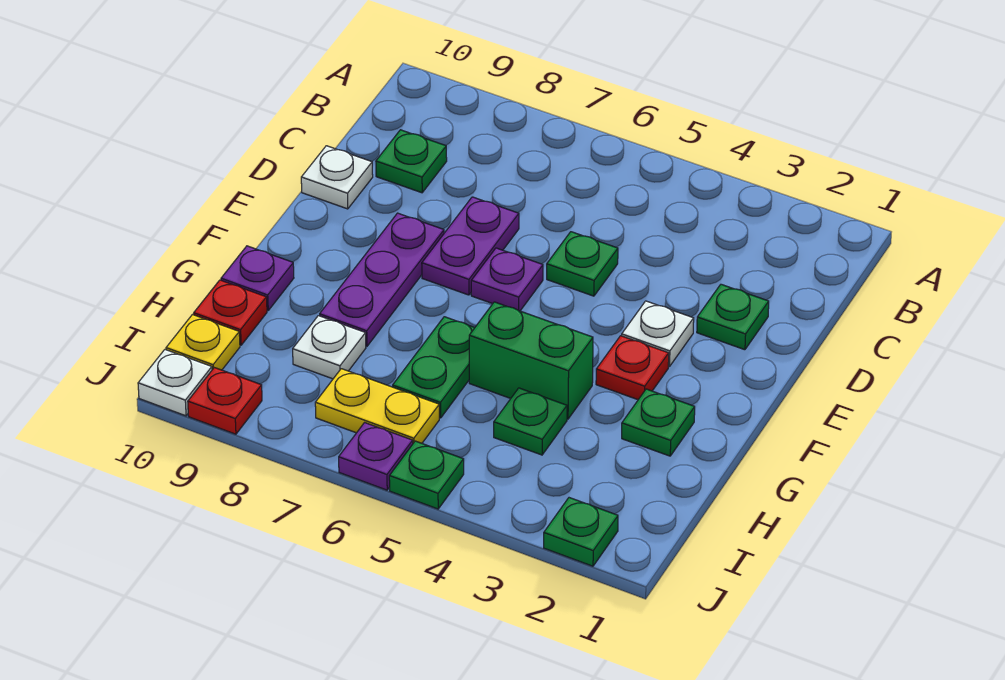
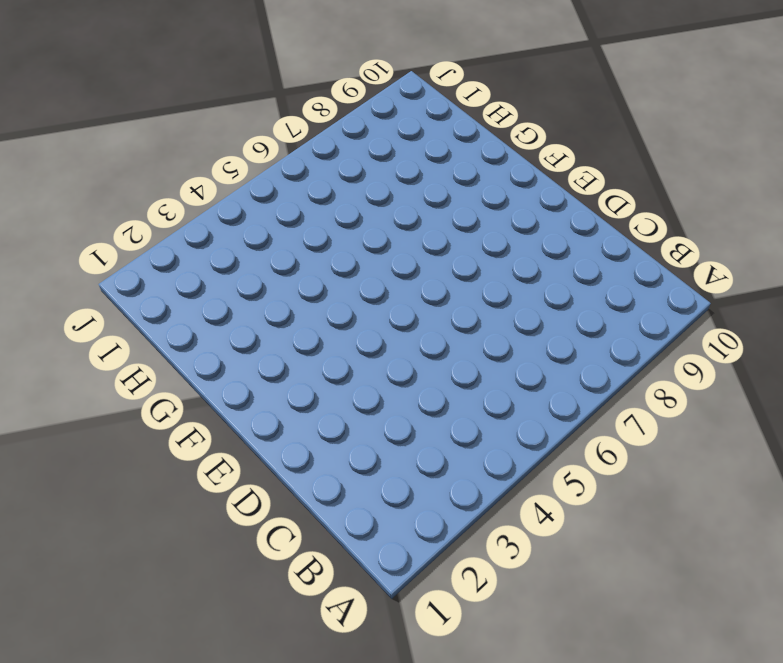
none -> green 1x1 plate [376,130,447,193]
none -> green 1x1 plate [697,284,769,350]
none -> green 1x1 plate [547,232,618,296]

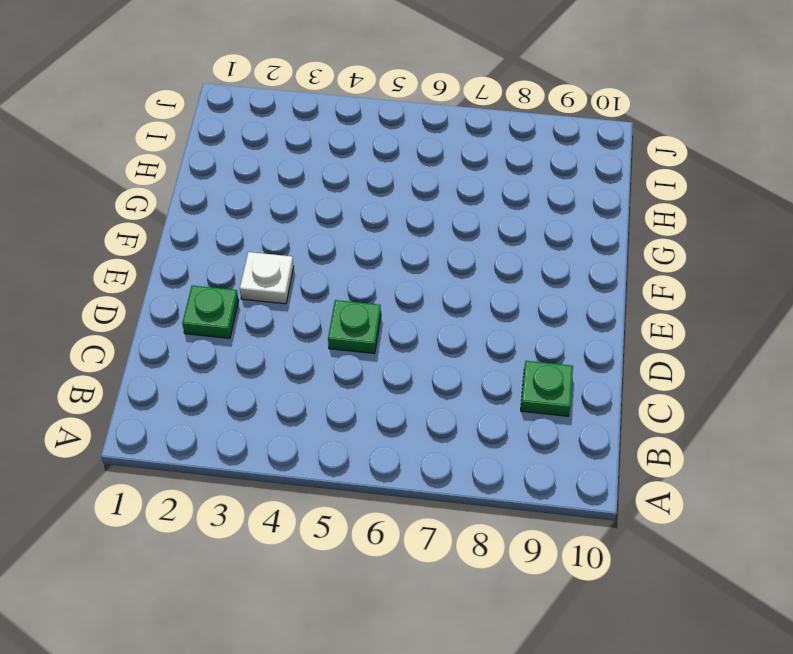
none -> purple 1x2 plate [422,197,519,295]
none -> white 1x1 plate [301,146,373,209]
none -> purple 1x1 plate [471,248,543,311]

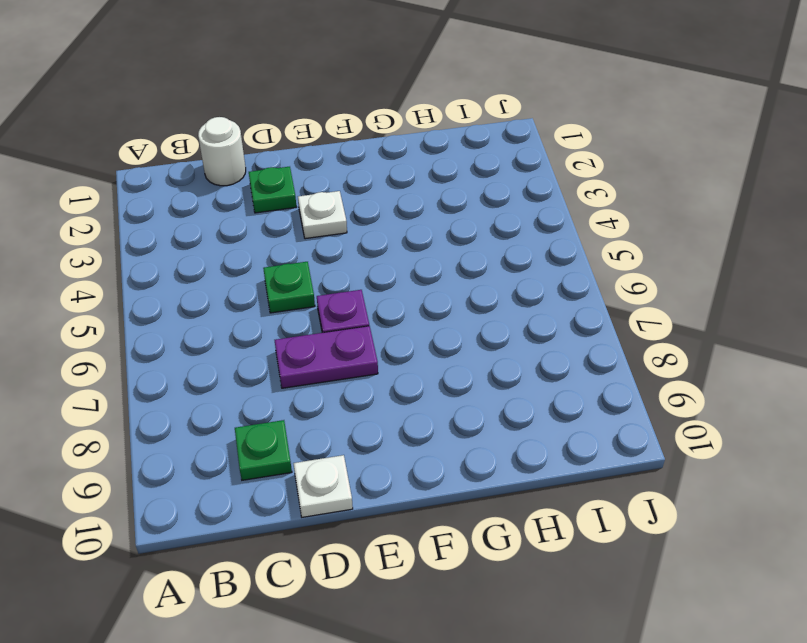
white 1x1 round brick [198,117,246,186] -> none
none -> purple 1x3 plate [320,213,444,346]
none -> red 1x1 plate [596,336,669,400]
none -> green 1x1 plate [622,389,695,456]

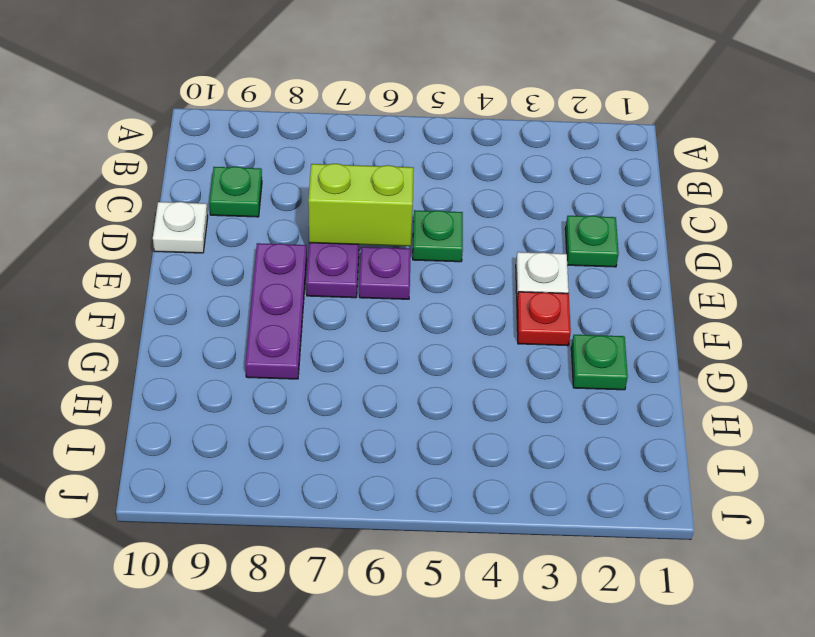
lime 1x2 brick [308,164,414,246] -> none
none -> green 1x2 brick [469,302,593,419]
none -> green 1x2 plate [393,317,475,418]
none -> purple 1x1 plate [221,246,294,311]

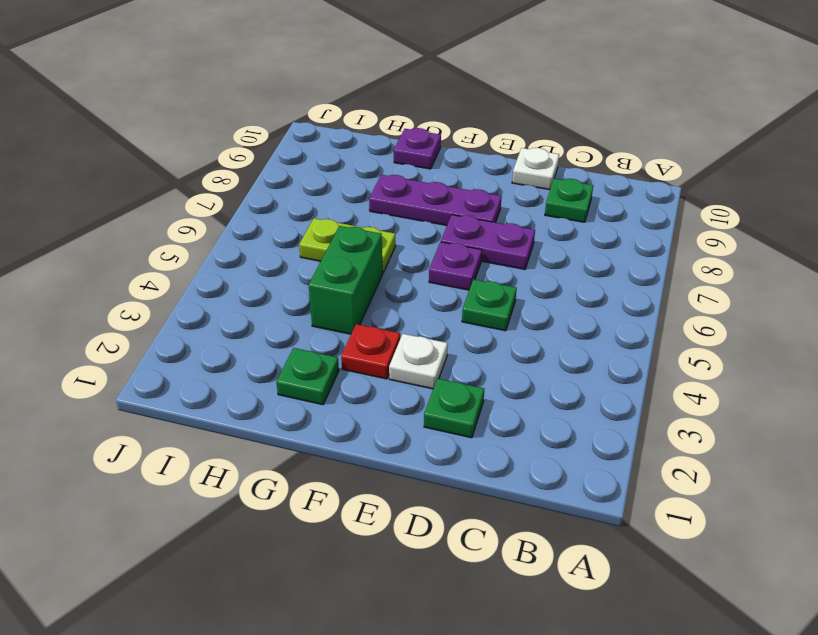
lime 1x2 plate [299,218,396,273] -> green 1x2 plate [393,317,475,418]
none -> green 1x1 plate [494,388,567,455]
none -> white 1x1 plate [293,316,366,379]
none -> red 1x1 plate [194,280,267,345]

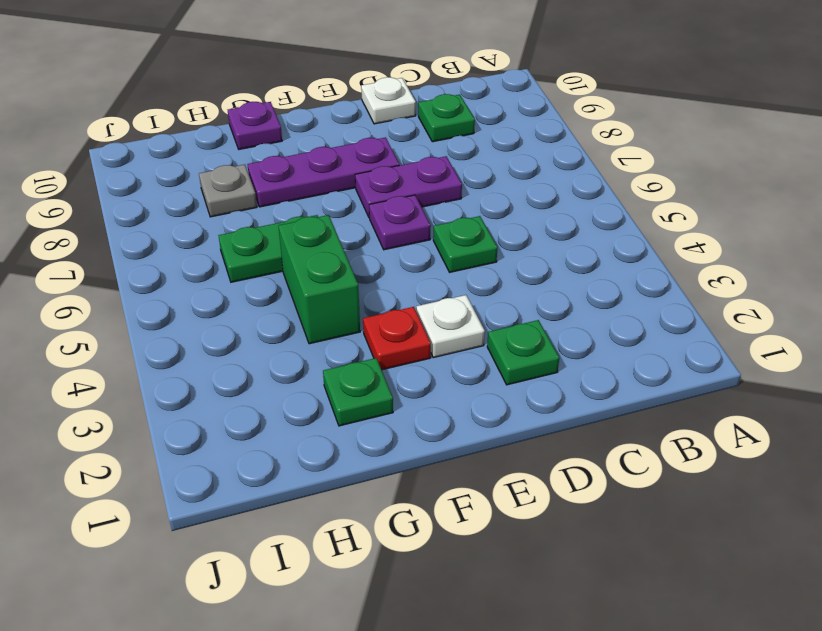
grey 1x1 plate [199,165,257,217] -> white 1x1 plate [293,316,366,379]
none -> green 1x1 plate [494,388,567,455]
none -> red 1x1 plate [194,280,267,345]
none -> yellow 1x2 plate [315,369,439,443]

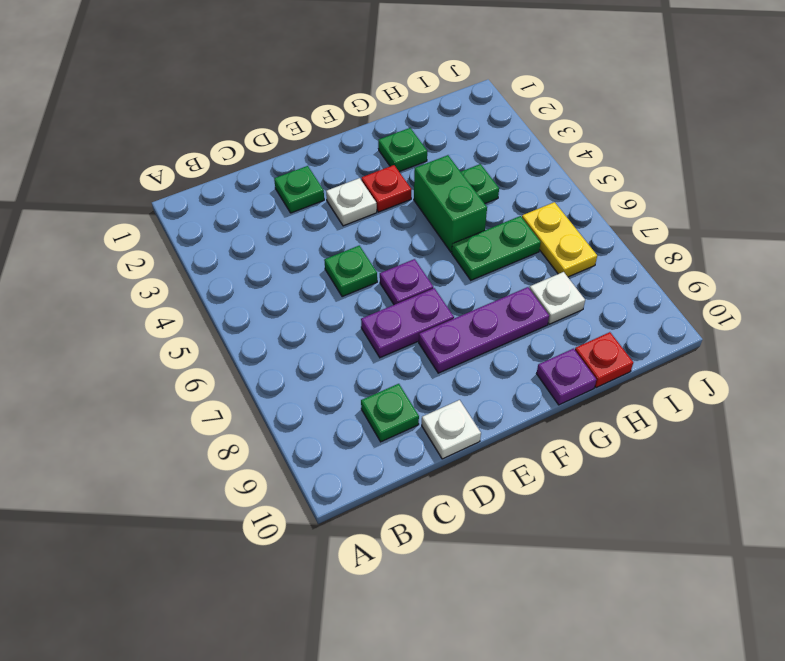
none -> yellow 1x1 plate [166,315,240,370]
none -> green 1x1 plate [544,498,618,566]
none -> green 1x1 plate [389,441,464,509]

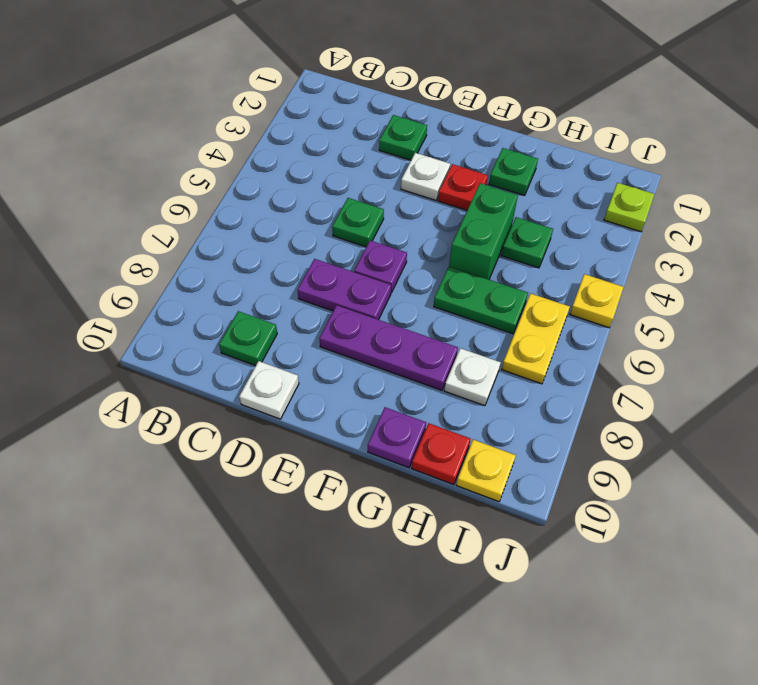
lime 1x1 plate [604,183,654,232] -> green 1x1 plate [544,498,618,566]
yellow 1x1 plate [570,274,624,328] -> green 1x1 plate [389,441,464,509]
none -> purple 1x1 plate [339,423,413,490]
none -> red 1x1 plate [188,368,262,434]
none -> white 1x1 plate [138,350,212,416]

